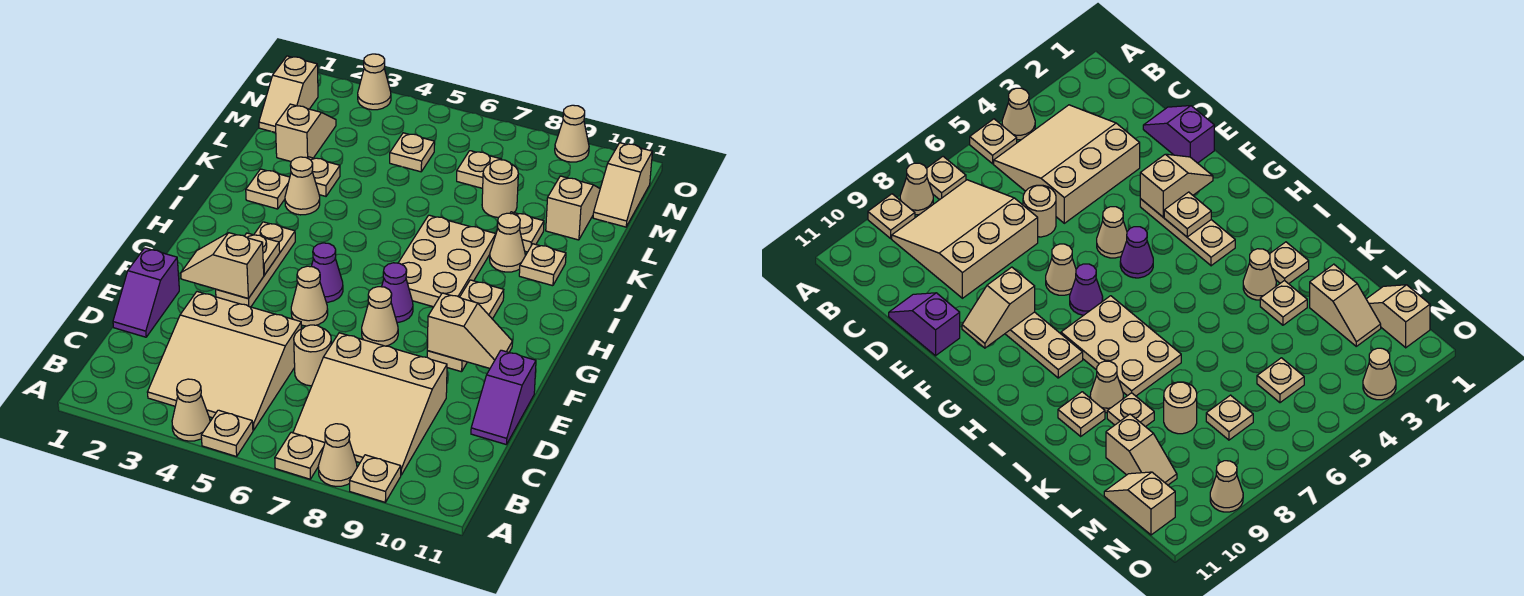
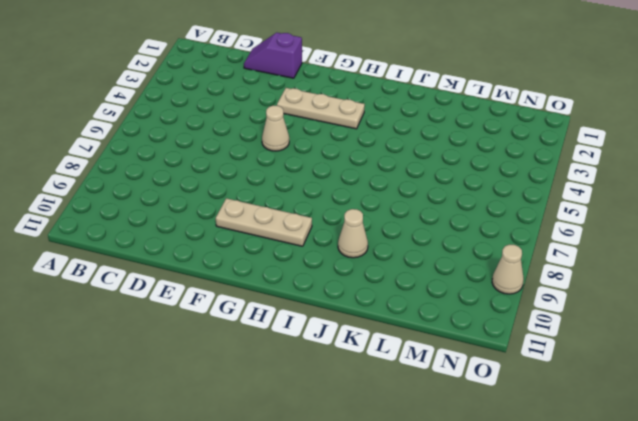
none -> tan 1x1 cone [172,379,210,441]
none -> tan 1x1 plate [201,410,253,457]
none -> tan 1x1 plate [275,432,325,479]
none -> tan 1x1 cone [318,424,357,486]

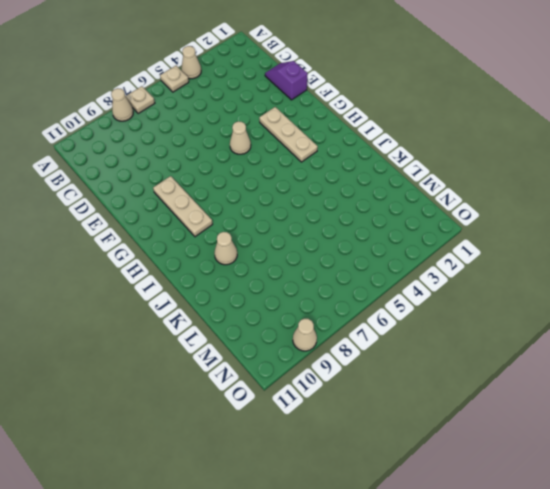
none -> tan 1x1 plate [350,455,401,502]
none -> tan 3x3 slope [147,292,301,430]
none -> tan 3x3 slope [293,333,447,475]
none -> tan 1x1 round brick [294,325,331,386]

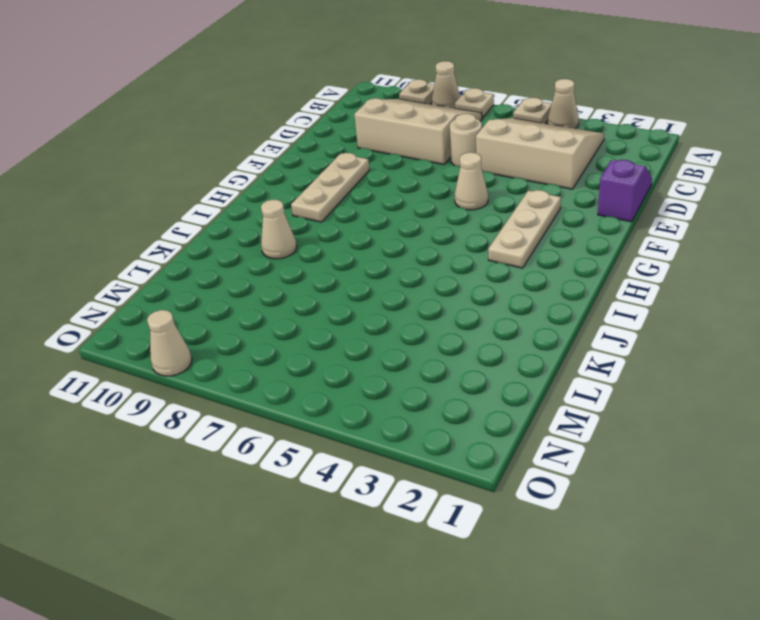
none -> purple 1x2 slope [471,350,536,445]
none -> tan 1x1 cone [362,287,398,346]
none -> purple 1x1 cone [311,243,343,302]
none -> purple 1x1 cone [382,263,413,322]

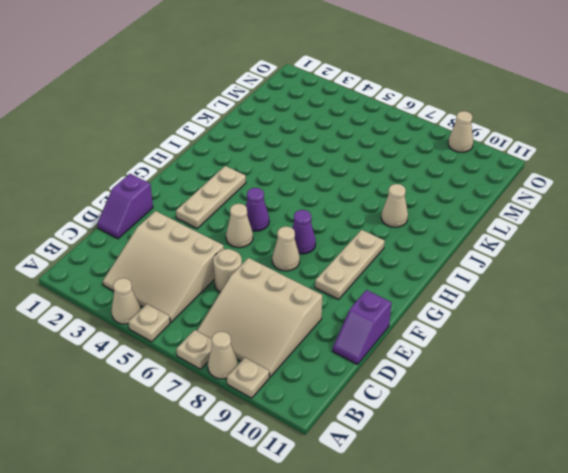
none -> tan 2x3 plate [398,215,496,307]
none -> tan 1x1 plate [246,169,290,209]
none -> tan 1x1 cone [285,157,320,215]
none -> tan 1x1 plate [519,244,566,286]

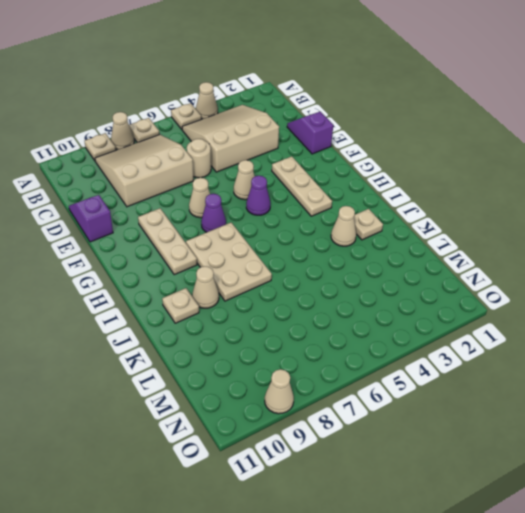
none -> tan 1x1 plate [308,157,340,196]
none -> tan 1x1 plate [510,212,544,252]
none -> tan 1x2 slope [276,104,336,161]
none -> tan 1x1 round brick [482,160,518,218]

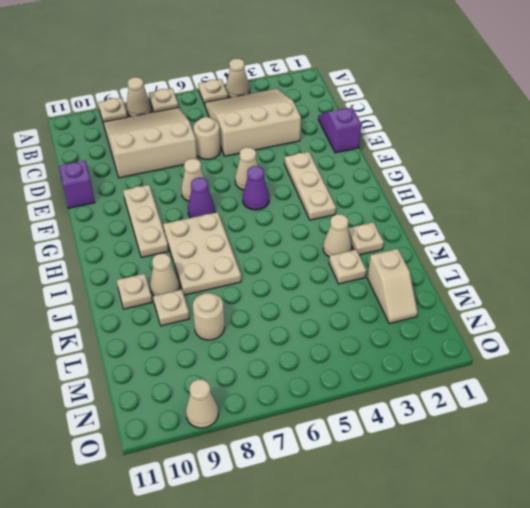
none -> tan 1x2 slope [546,176,600,240]
none -> tan 1x2 slope [259,56,318,133]
none -> tan 1x1 plate [390,133,435,172]
none -> tan 1x1 plate [457,151,502,188]

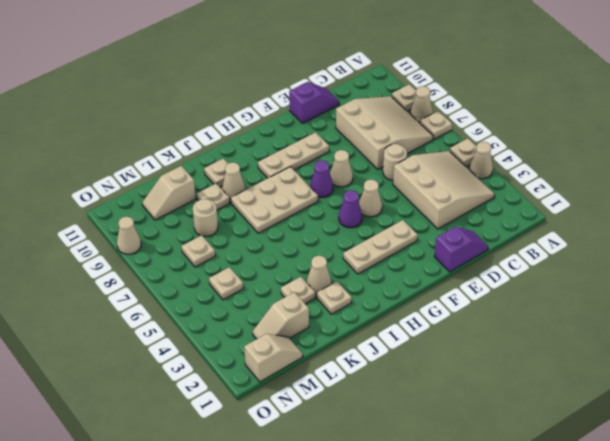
none -> tan 1x2 slope [593,143,652,227]
none -> tan 1x1 cone [358,54,391,110]
none -> tan 1x2 slope [181,233,264,298]
none -> tan 1x2 slope [427,293,512,368]

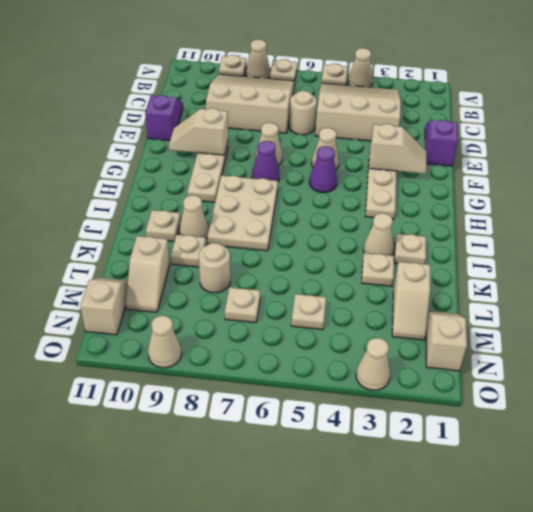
none -> tan 1x1 plate [245,233,280,275]

